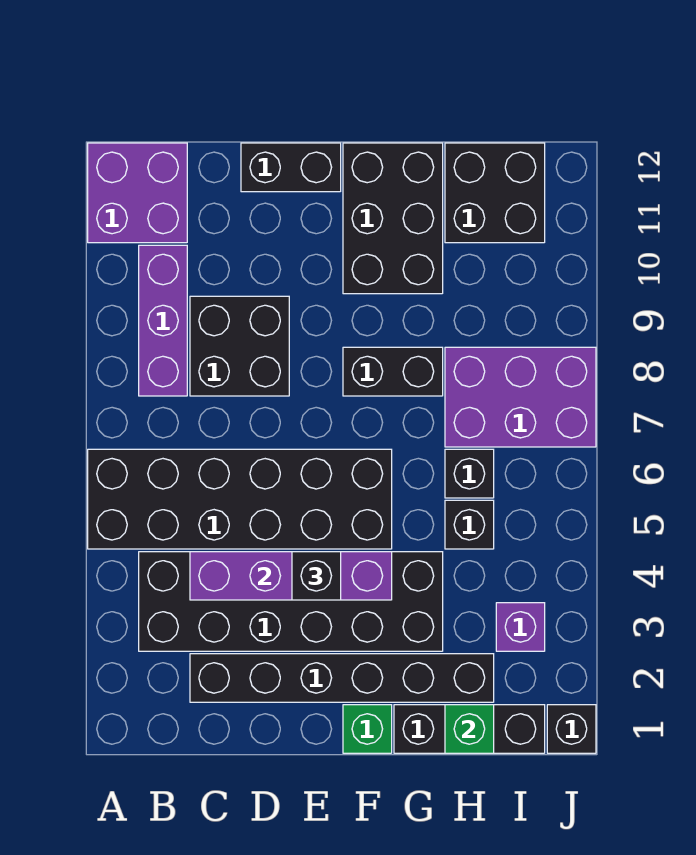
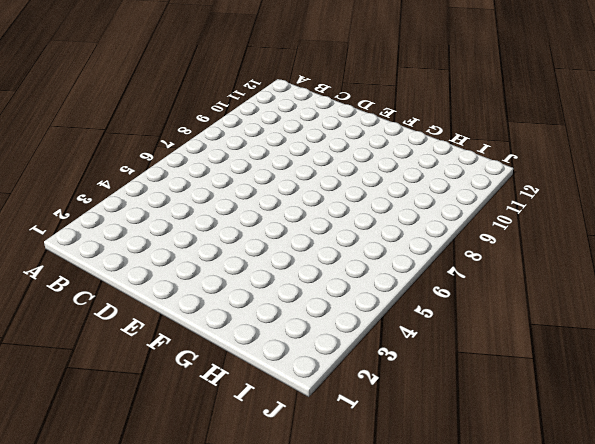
none -> black 2x6 brick [88,449,392,549]
none -> purple 2x2 brick [88,143,187,243]
none -> black 2x6 brick [139,552,443,651]

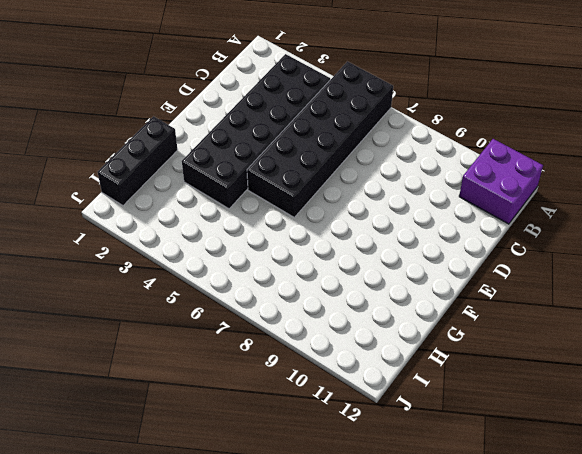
none -> purple 1x3 brick [139,245,187,396]
none -> black 1x6 brick [190,654,494,702]
none -> black 2x2 brick [190,296,289,396]

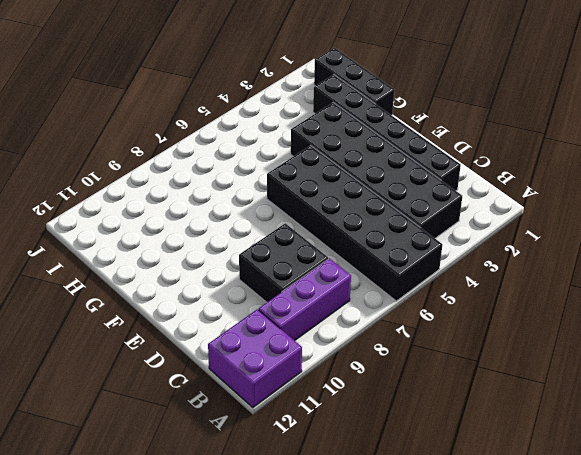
none -> black 1x2 brick [241,143,341,192]
none -> green 1x1 brick [343,705,392,753]
none -> black 1x2 brick [343,347,443,396]

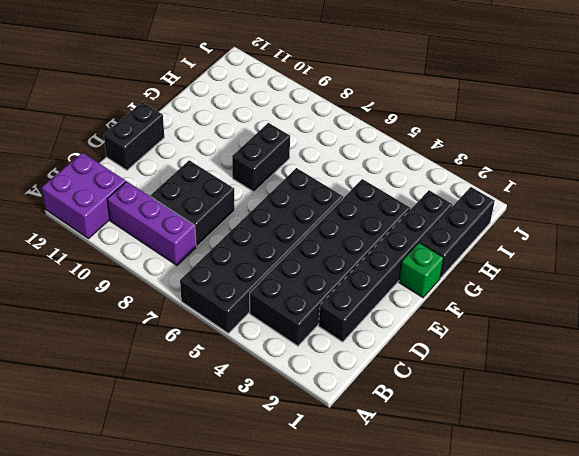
none -> black 2x3 brick [343,143,443,294]
none -> black 1x1 brick [445,500,494,549]
none -> black 1x1 brick [445,449,494,498]

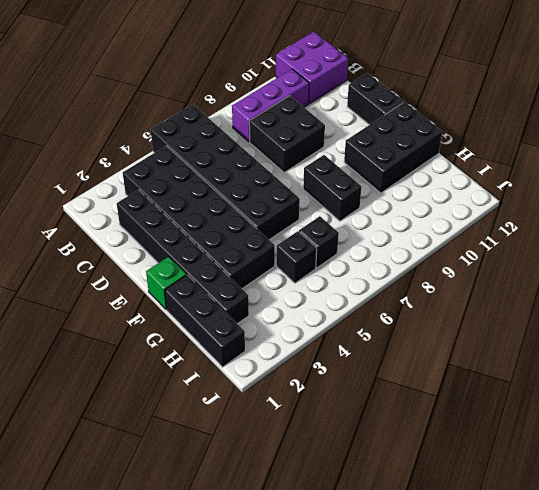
none -> purple 2x3 brick [445,347,596,447]
none -> black 2x2 brick [445,143,545,243]
none -> purple 1x1 brick [496,603,545,651]

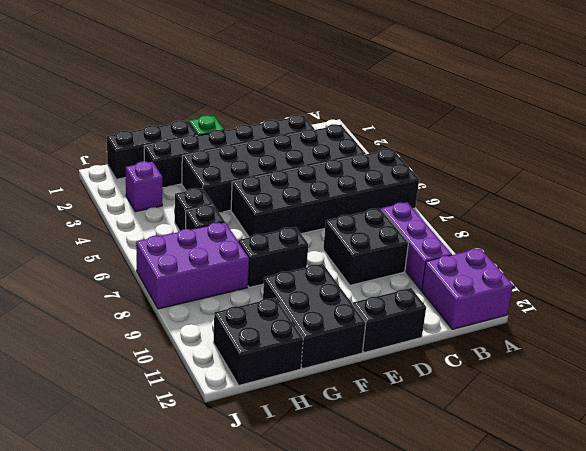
none -> black 1x1 brick [547,705,596,753]
none -> purple 1x4 brick [190,552,392,600]
none -> green 1x1 brick [445,705,494,753]

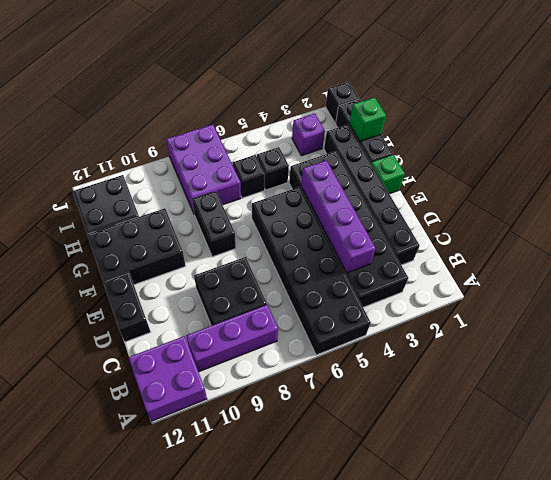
none -> black 1x1 brick [292,552,341,600]

